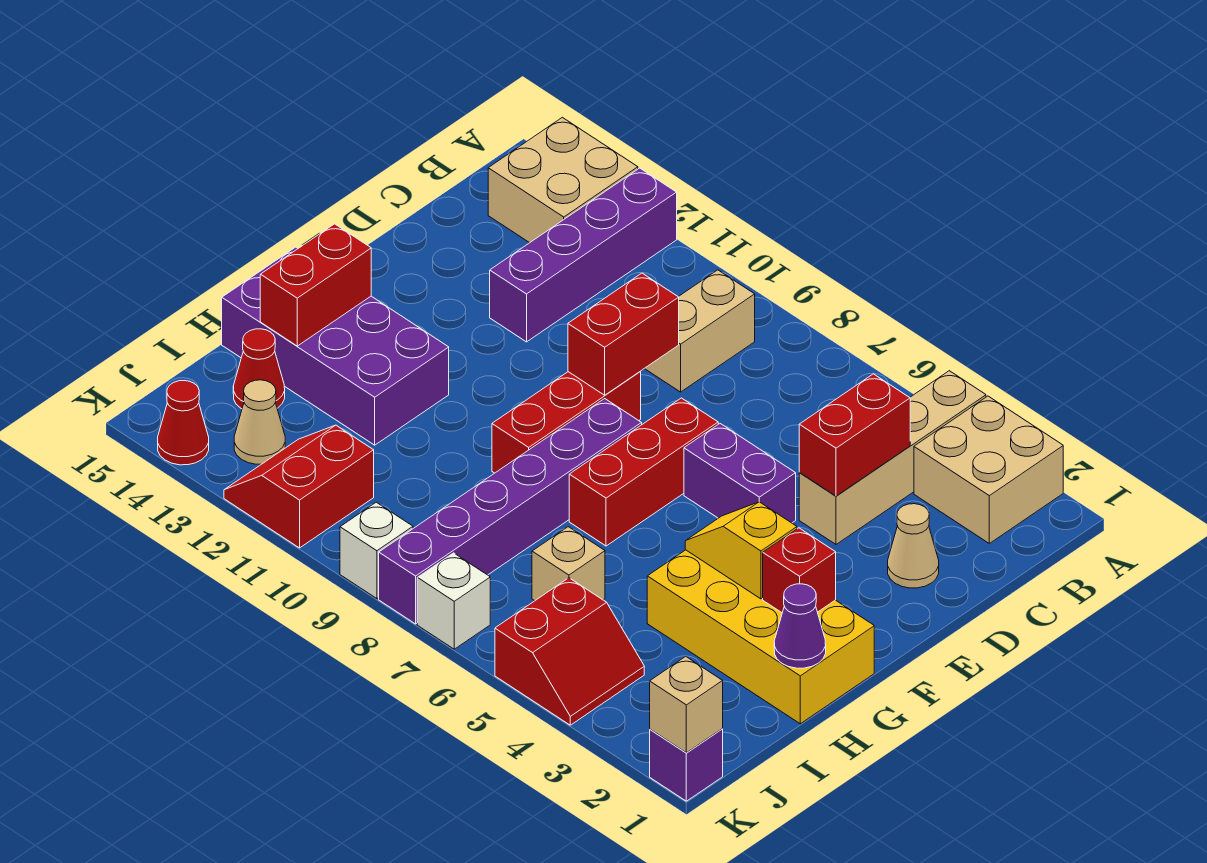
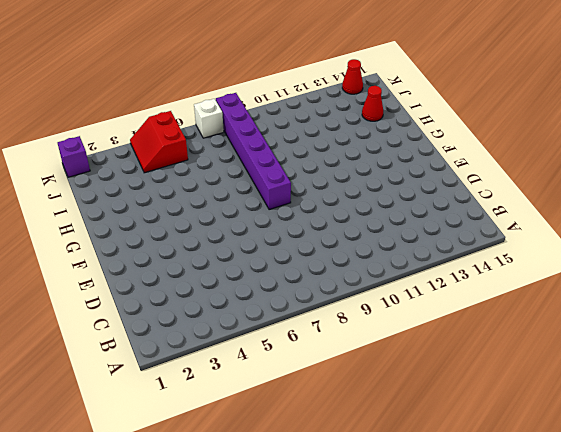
none -> tan 2x2 brick [914,396,1063,543]
none -> tan 1x4 brick [799,371,986,544]
none -> purple 1x4 brick [490,168,677,342]

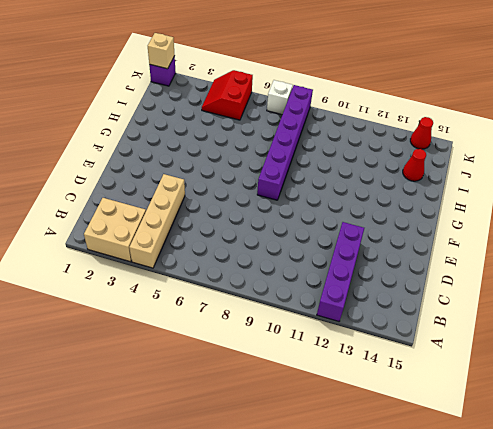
none -> tan 2x2 brick [488,117,638,243]
none -> tan 1x2 brick [644,270,755,392]
none -> tan 1x1 cone [888,504,939,588]

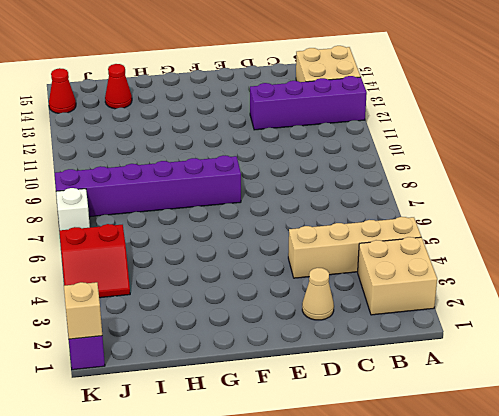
none -> tan 1x2 brick [644,270,755,392]
none -> purple 1x2 brick [684,424,796,523]
none -> red 1x3 brick [569,398,718,546]

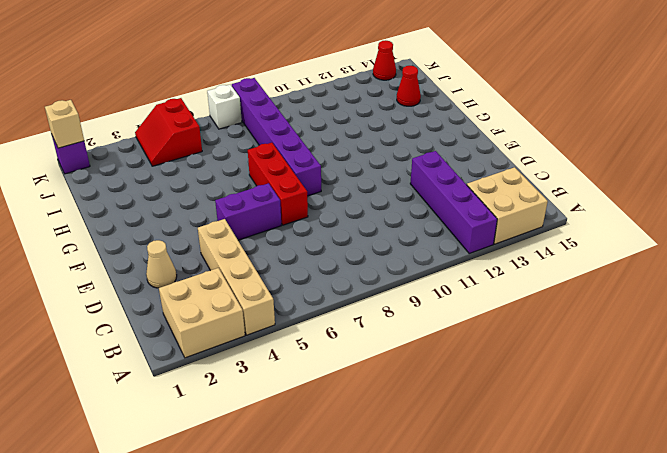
none -> tan 1x2 brick [644,270,755,392]
none -> red 1x3 brick [492,371,641,473]
none -> yellow 2x4 brick [647,550,874,724]

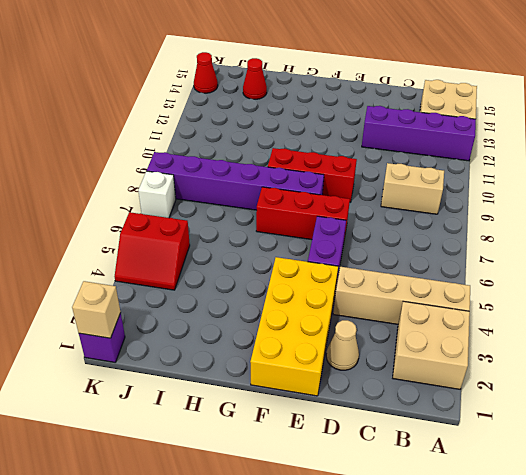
yellow 2x4 brick [250,257,338,396] -> yellow 2x4 brick moved to [647,550,874,724]
none -> purple 2x4 brick [222,247,449,445]
none -> tan 1x1 brick [532,527,605,601]
none -> red 2x2 slope [224,425,374,548]

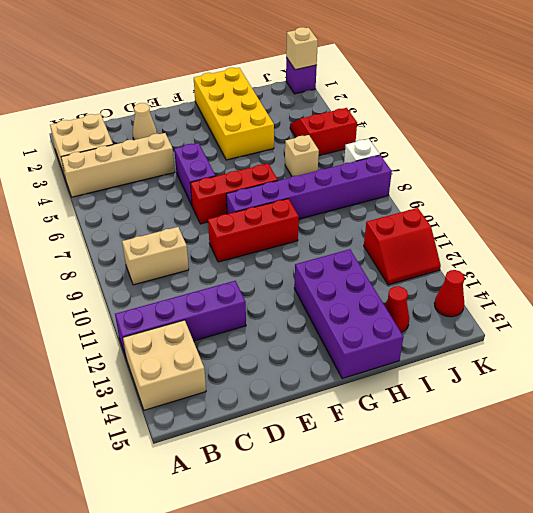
none -> tan 1x1 cone [234,380,285,464]
none -> white 1x1 brick [340,502,413,599]
none -> red 1x2 brick [799,374,910,496]

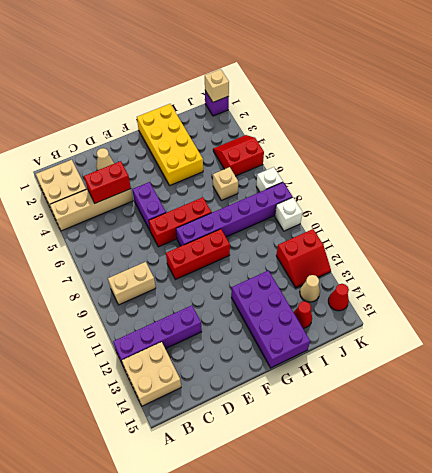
none -> red 1x2 brick [568,273,679,395]
none -> red 1x1 brick [763,528,836,613]
none -> yellow 1x2 slope [685,502,797,599]

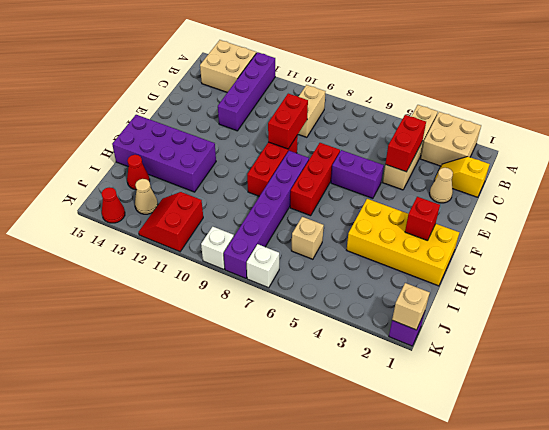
yellow 1x2 slope [435,157,490,197] -> yellow 1x2 slope moved to [685,502,797,599]
none -> red 2x2 slope [495,578,644,725]
none -> red 1x2 brick [260,224,371,346]
none -> purple 1x1 cone [774,584,826,668]

